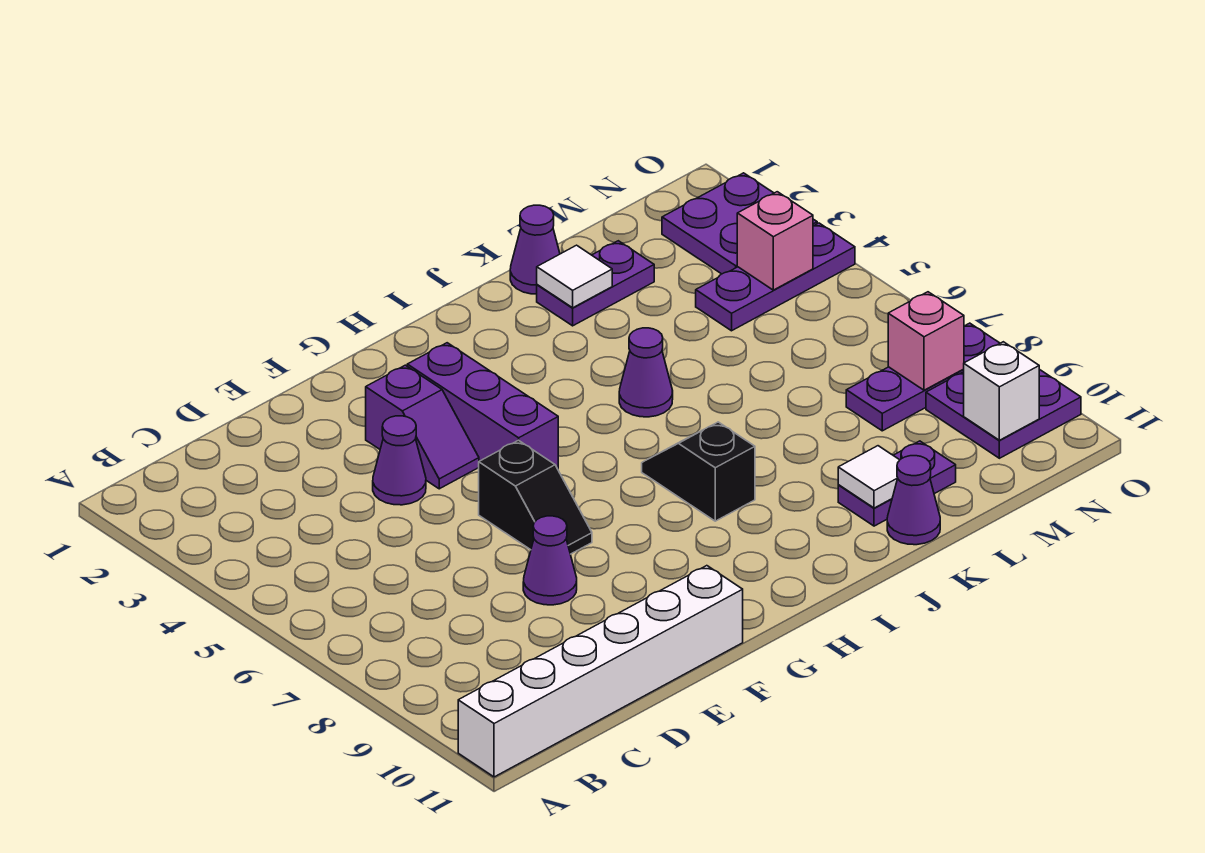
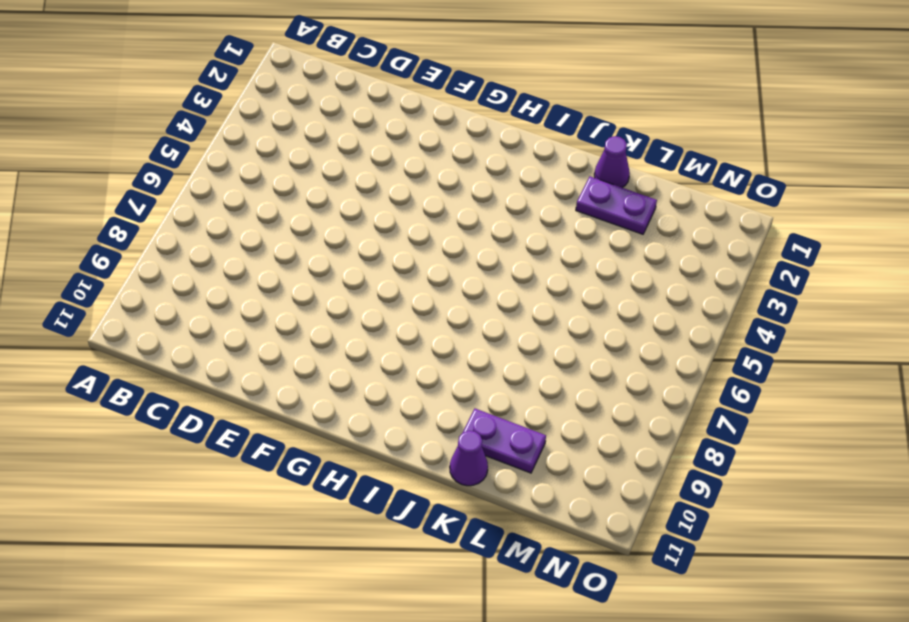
none -> white 1x6 brick [458,566,743,777]
none -> purple 1x1 cone [373,416,426,505]
none -> purple 1x1 cone [523,516,577,605]

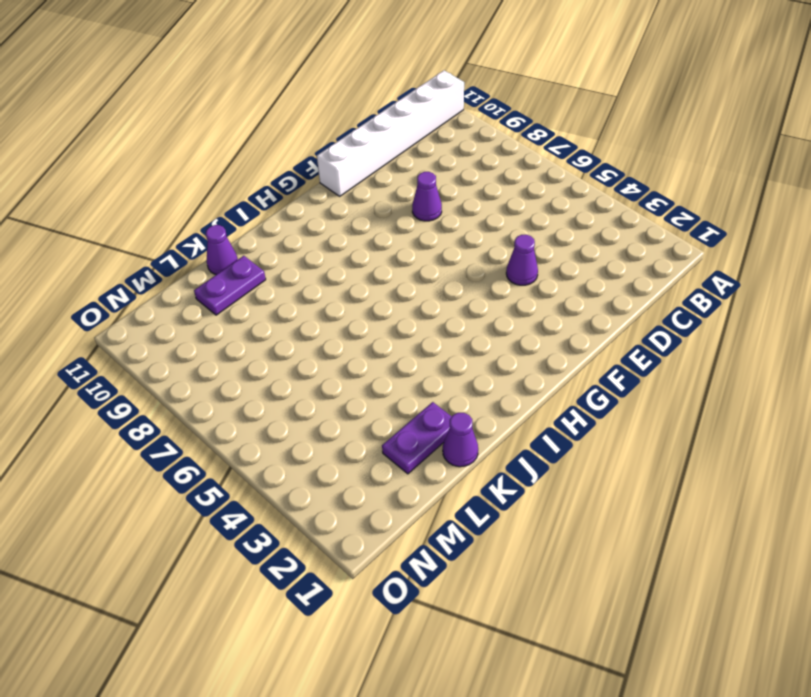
none -> purple 1x2 slope [366,365,479,489]
none -> black 1x2 slope [479,440,592,554]
none -> purple 1x3 brick [407,343,558,469]

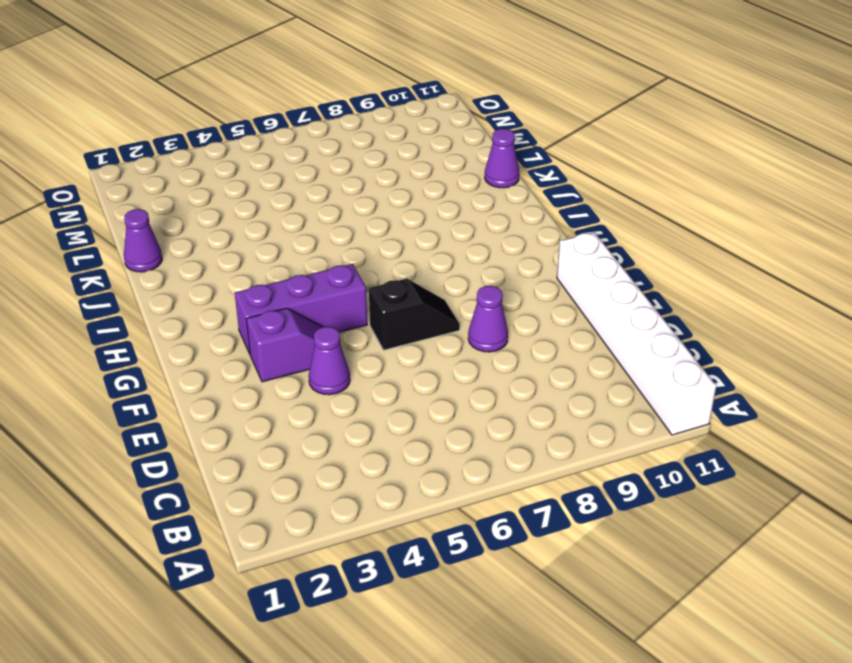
none -> black 1x2 slope [642,422,755,521]
none -> purple 1x1 cone [619,328,673,417]
none -> purple 1x2 plate [537,241,654,326]

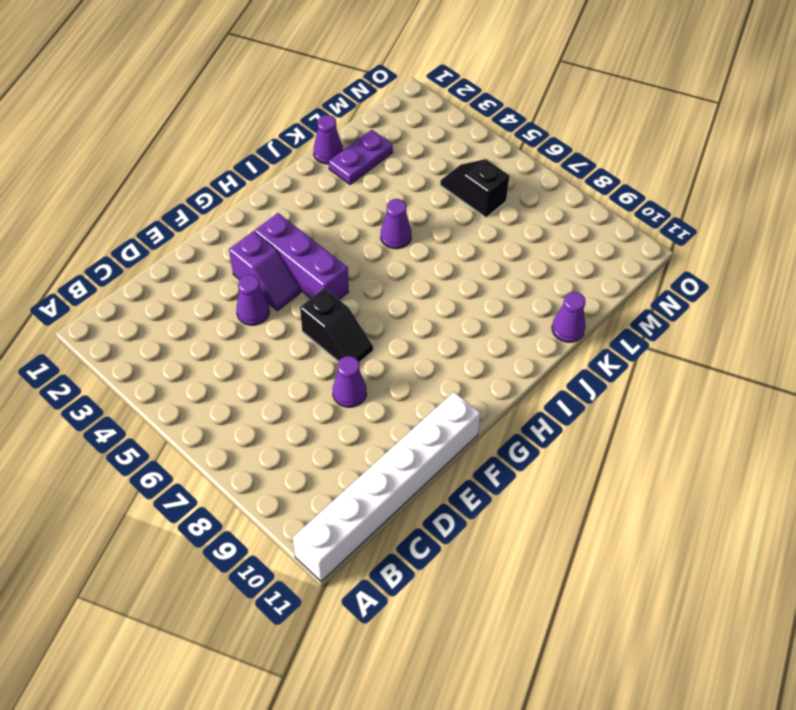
black 1x2 slope [440,159,509,217] -> black 1x2 slope moved to [642,422,755,521]
none -> purple 1x2 plate [838,441,956,526]
none -> purple 1x3 plate [696,223,855,331]
none -> purple 1x3 plate [846,323,1000,431]

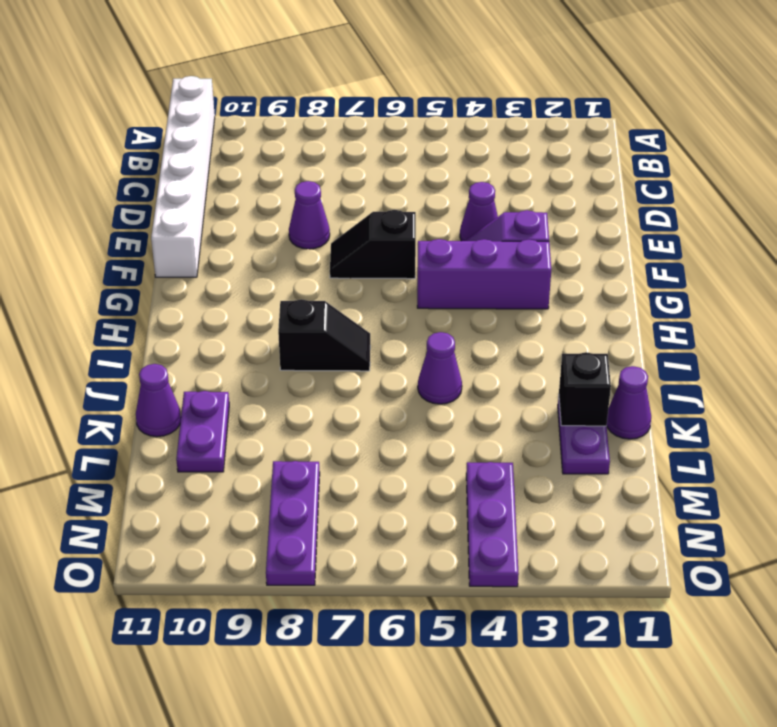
black 1x1 brick [559,352,611,426] -> white 1x1 tile [537,245,612,308]
none -> purple 2x2 plate [662,173,817,274]
none -> purple 2x2 plate [926,369,1081,458]
none -> white 1x1 tile [838,446,899,508]

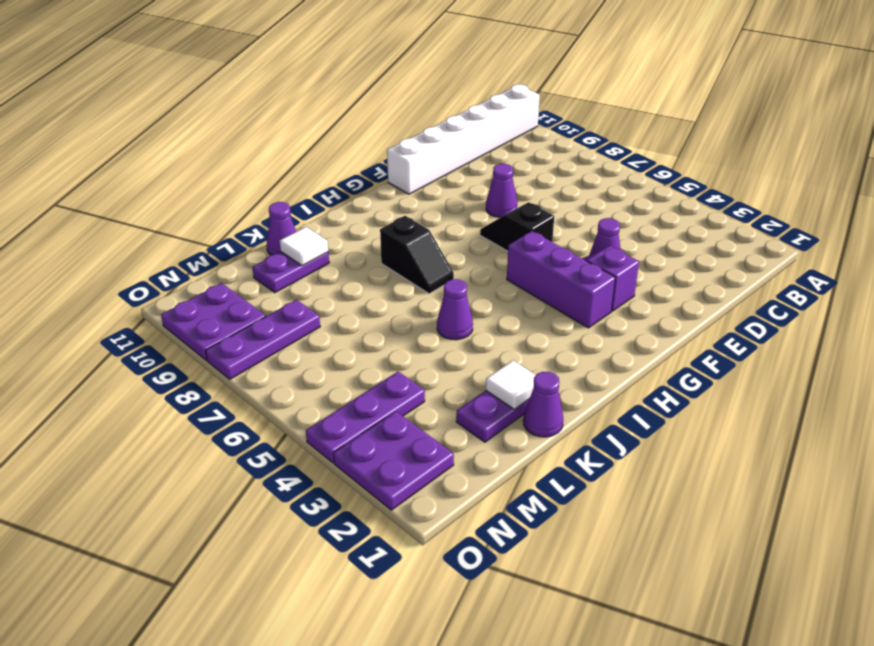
none -> pink 1x1 brick [737,192,813,290]
none -> pink 1x1 brick [888,292,964,390]
none -> white 1x1 brick [964,342,1039,440]

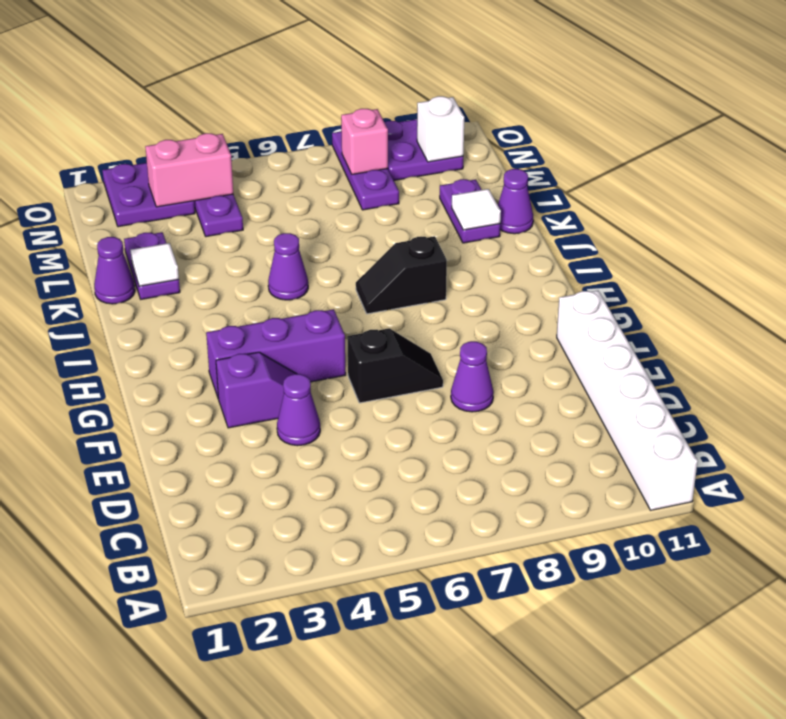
pink 1x2 brick [145,133,233,207] -> pink 1x1 brick [737,192,813,290]

